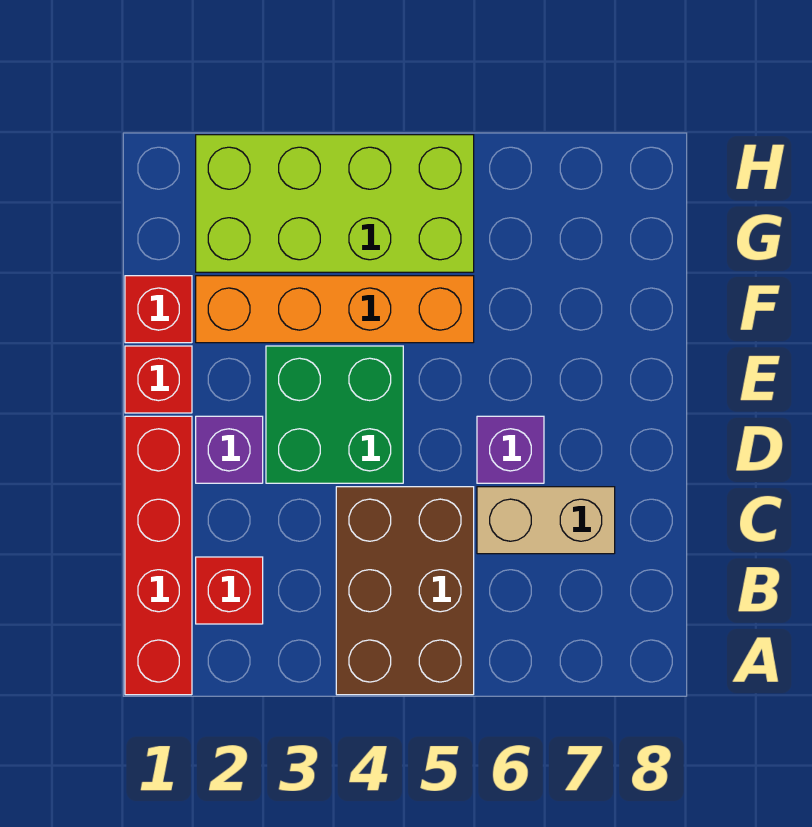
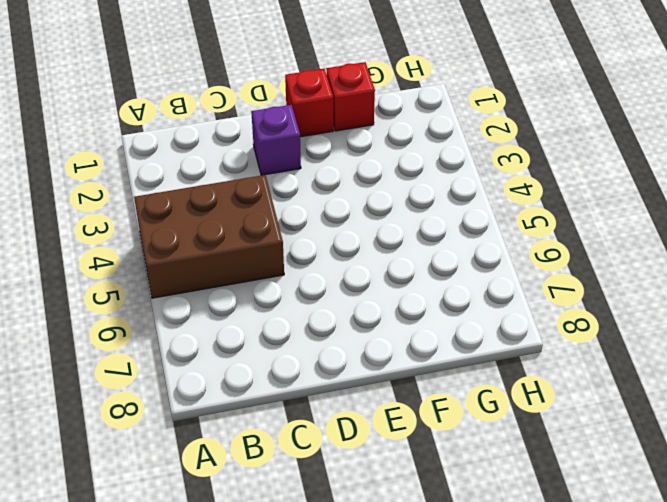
none -> red 1x4 brick [125,416,192,695]
none -> red 1x1 brick [196,557,263,624]

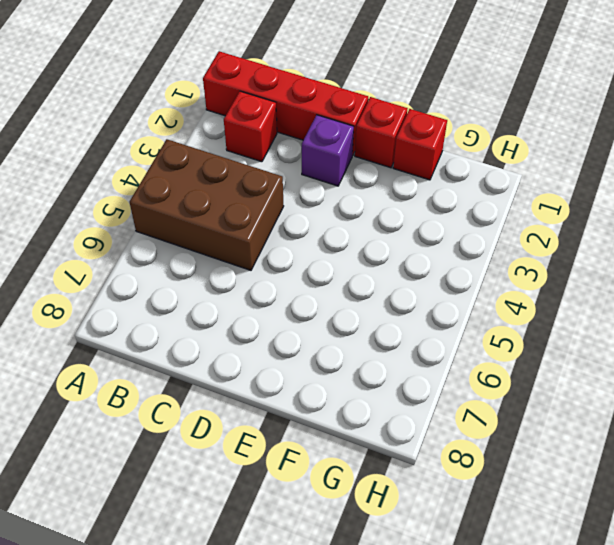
none -> tan 1x2 brick [477,487,615,554]
none -> green 2x2 brick [266,346,403,483]

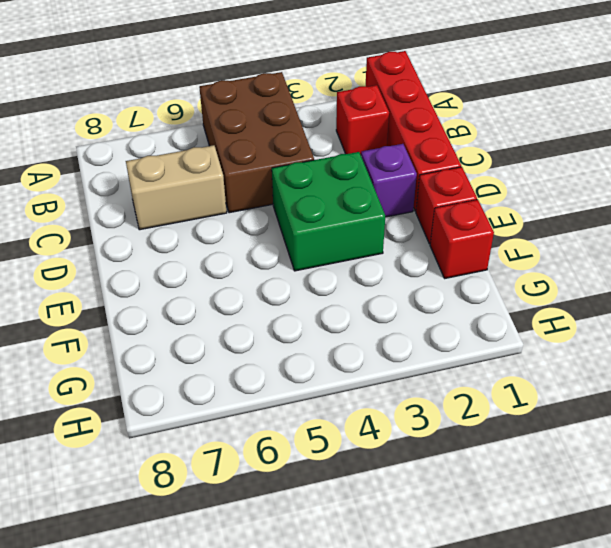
none -> purple 1x1 brick [477,416,544,483]
none -> orange 1x4 brick [196,276,474,343]

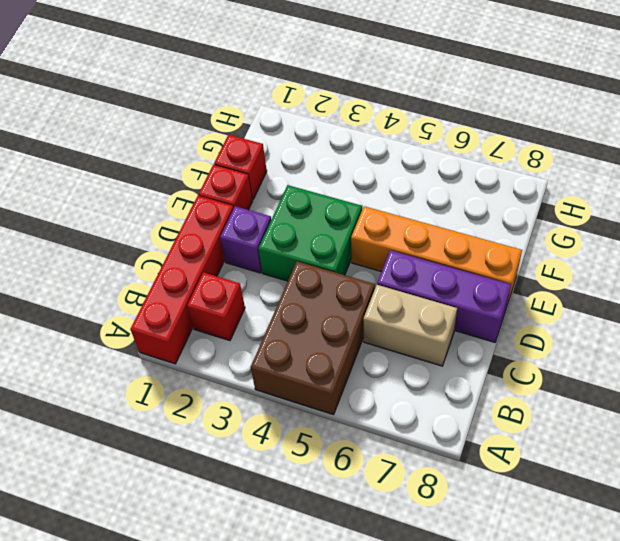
purple 1x3 brick [377,250,511,342] -> purple 1x1 brick [477,416,544,483]
orange 1x4 brick [351,206,522,304] -> orange 1x4 brick moved to [196,276,474,343]
none -> lime 2x4 brick [196,135,474,272]

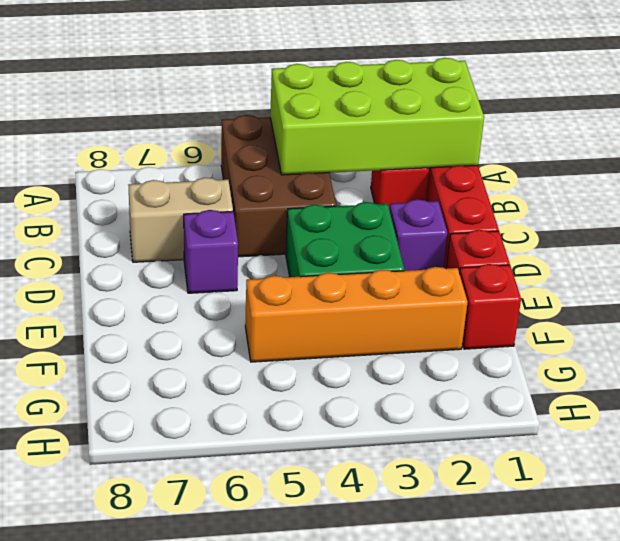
lime 2x4 brick [270,58,484,175] -> lime 2x4 brick moved to [196,135,474,272]

